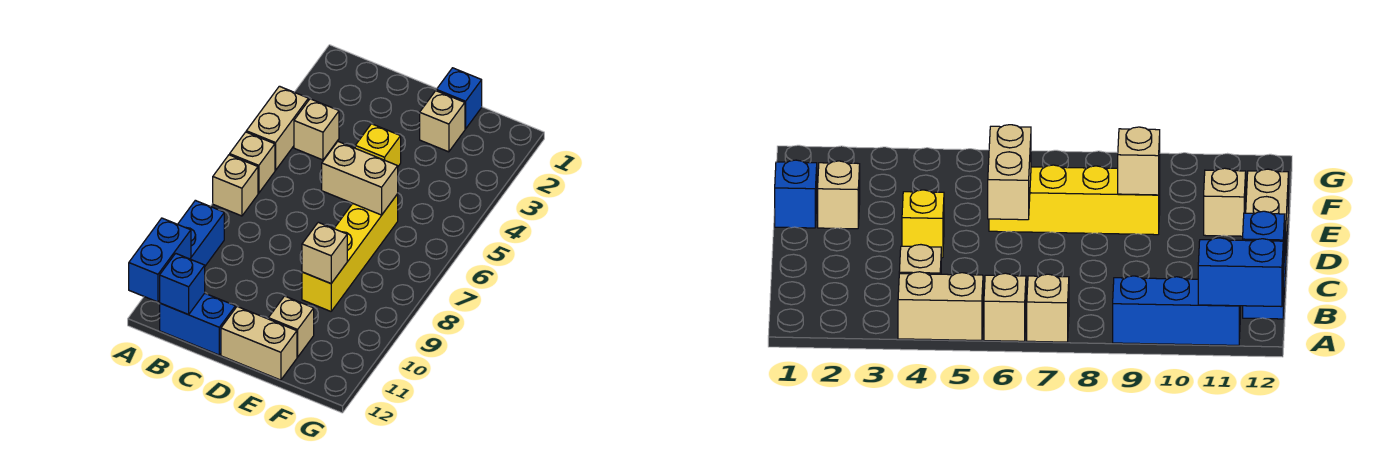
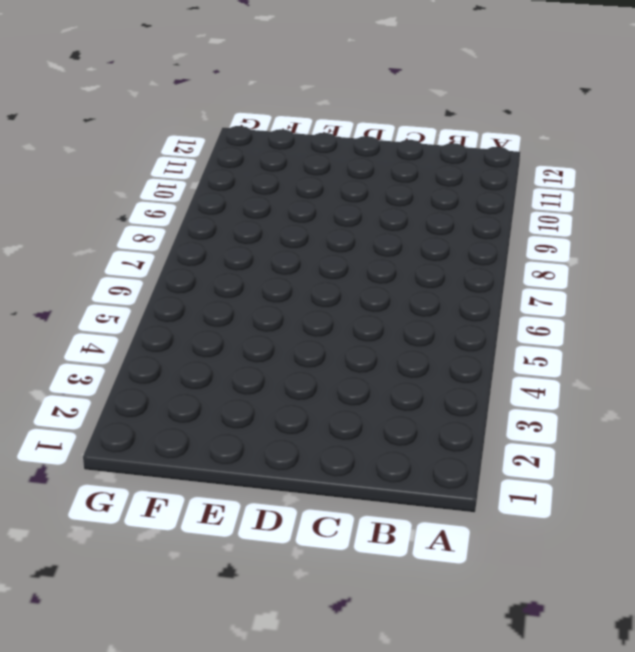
none -> tan 1x2 brick [246,86,308,170]
none -> tan 1x1 brick [230,132,275,193]
none -> tan 1x1 brick [213,155,258,216]

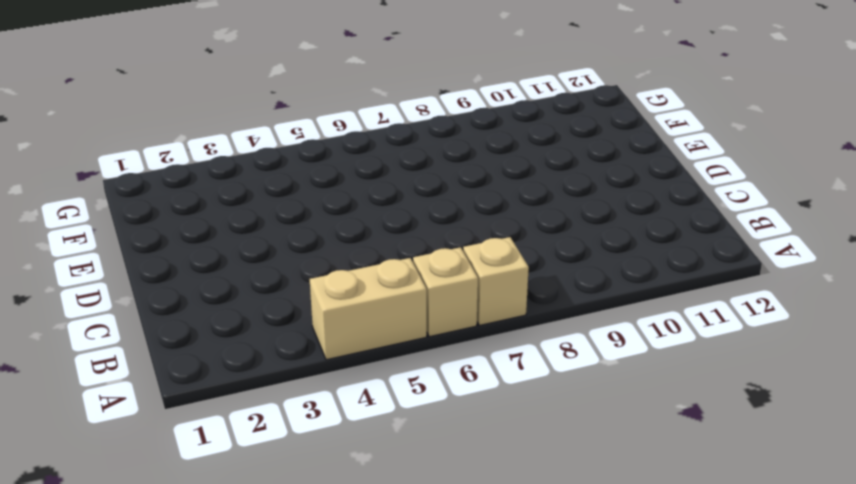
none -> blue 1x3 brick [159,200,224,301]
none -> tan 1x1 brick [294,99,339,160]
none -> blue 1x2 brick [160,293,235,355]

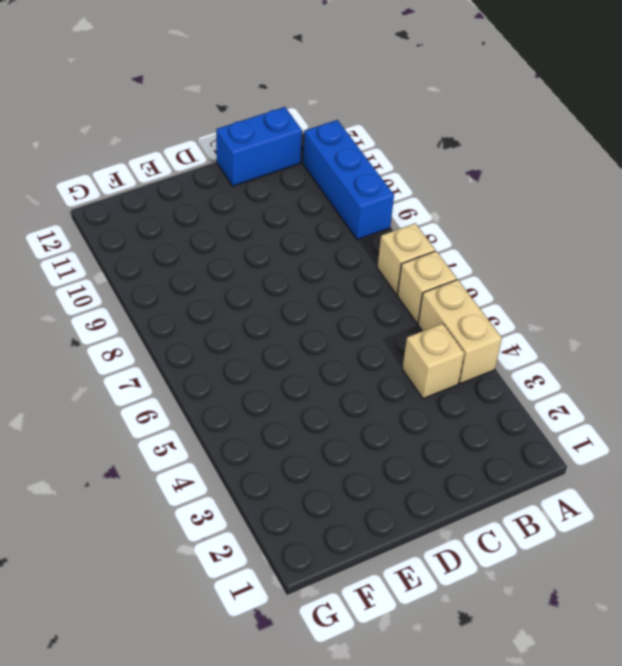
none -> yellow 1x1 brick [355,124,401,166]
none -> tan 1x2 brick [221,307,297,380]
none -> blue 1x1 brick [436,68,482,129]

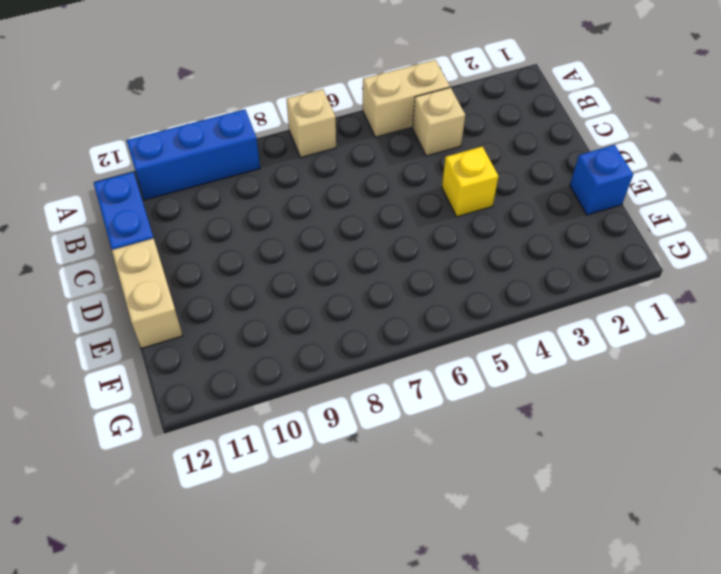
none -> tan 1x1 brick [230,132,275,193]
none -> tan 1x1 brick [420,91,465,152]
none -> yellow 1x4 brick [302,194,398,311]

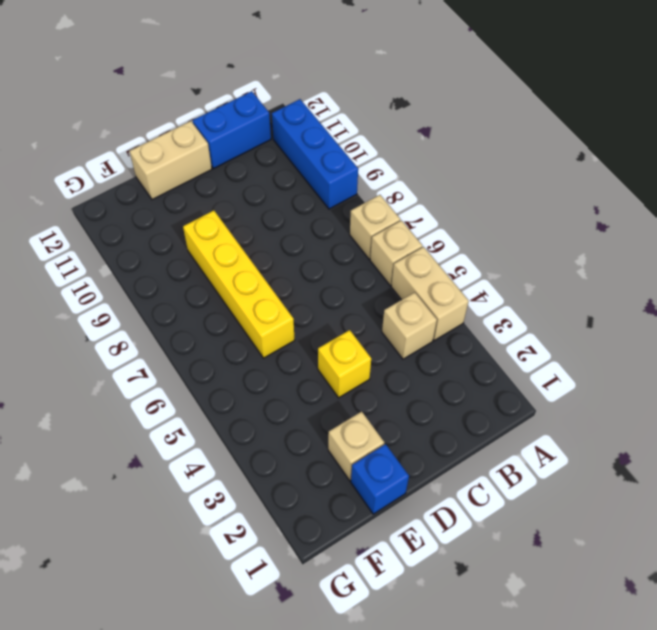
none -> tan 1x1 brick [268,296,314,357]
none -> blue 1x2 brick [129,218,191,302]
none -> blue 1x1 brick [160,253,205,315]

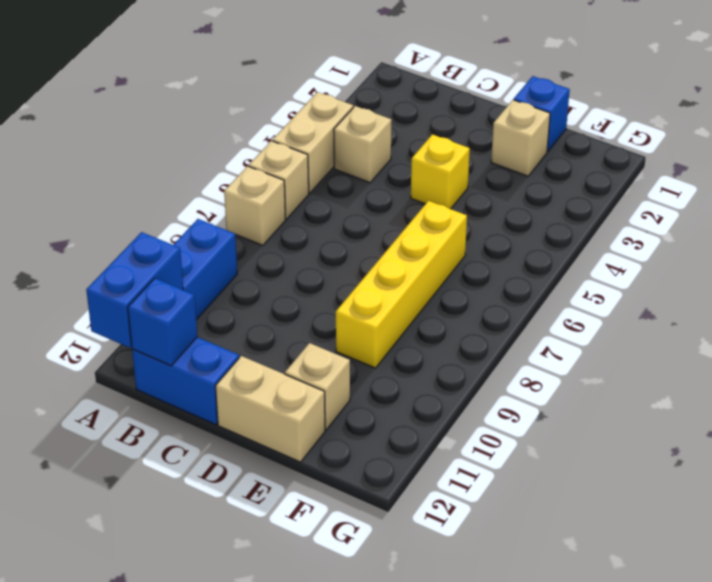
none -> tan 1x2 brick [322,142,398,215]
none -> tan 1x1 brick [302,222,347,283]

